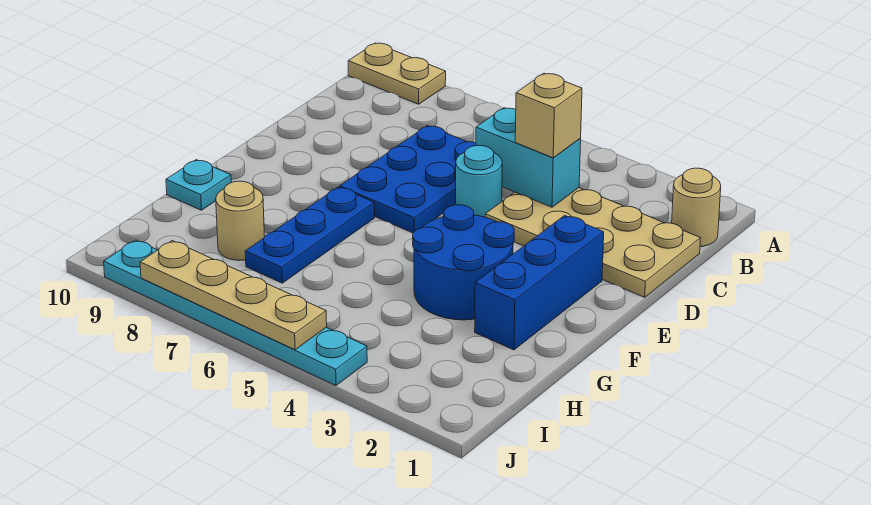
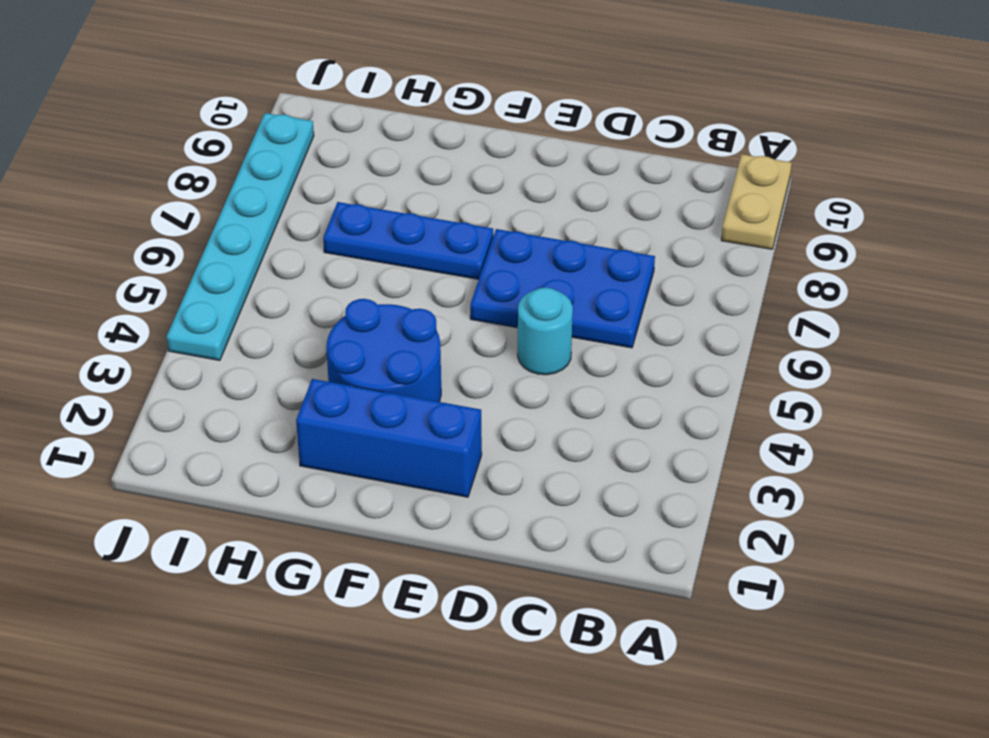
none -> tan 1x1 round brick [672,168,721,247]
none -> tan 2x4 plate [485,188,701,297]
none -> cyan 1x1 plate [166,160,231,210]

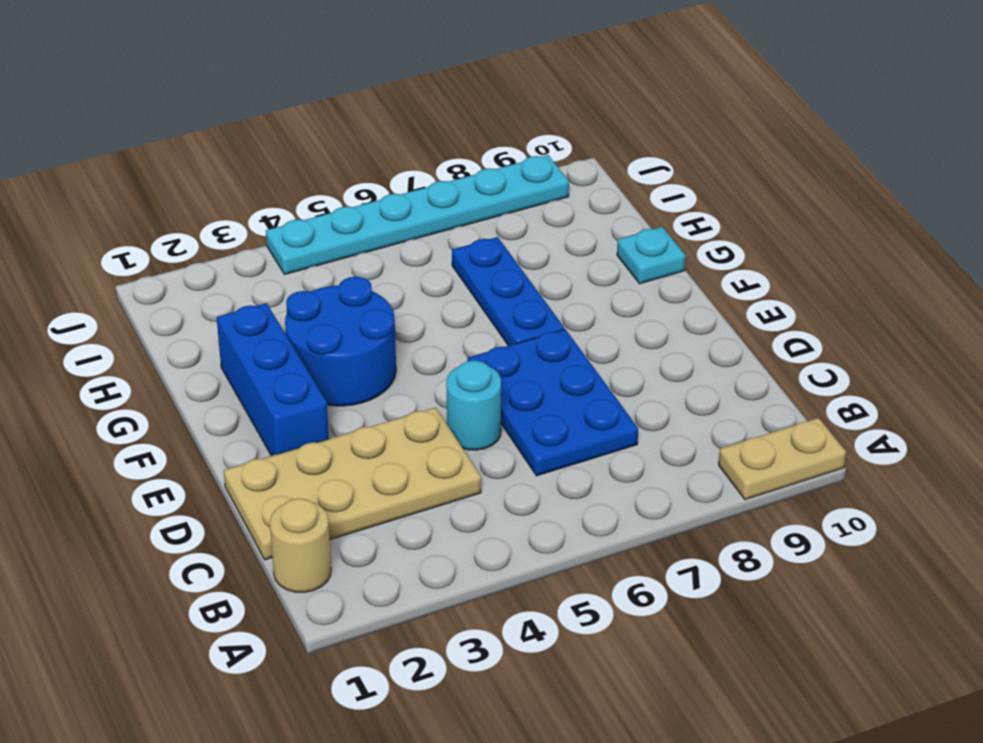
none -> tan 1x1 round brick [216,181,265,261]
none -> cyan 1x2 brick [476,108,581,207]
none -> tan 1x4 plate [140,241,327,350]

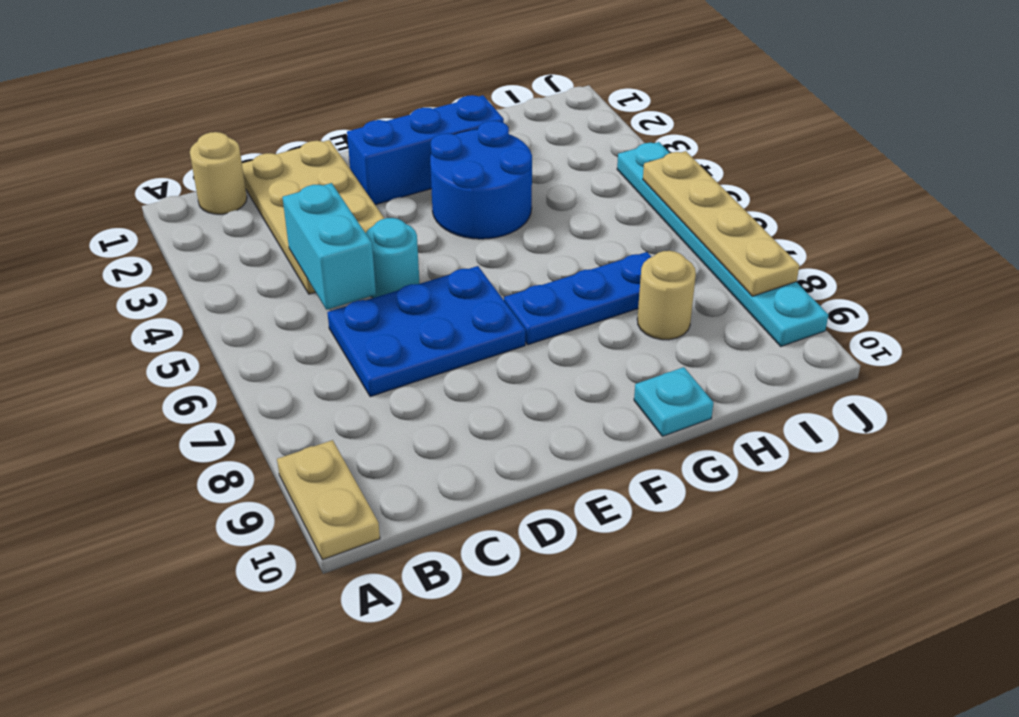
none -> tan 1x1 brick [515,73,582,158]

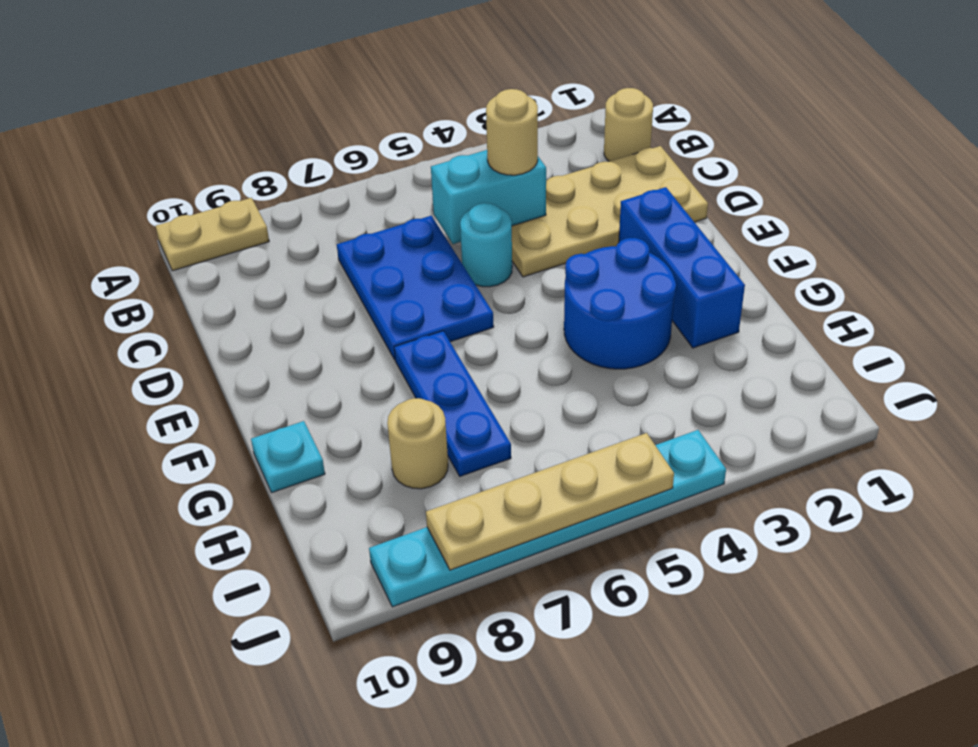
tan 1x1 round brick [486,89,538,175] -> tan 1x1 brick [515,73,582,158]

